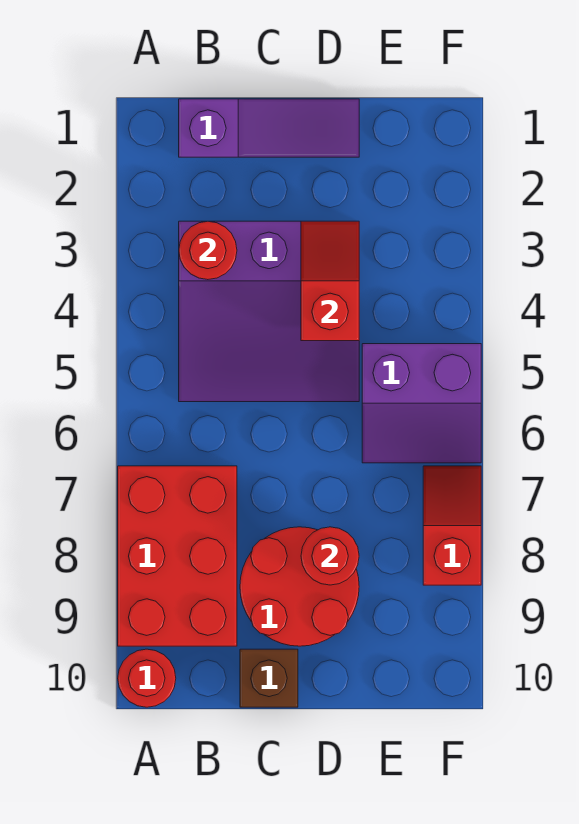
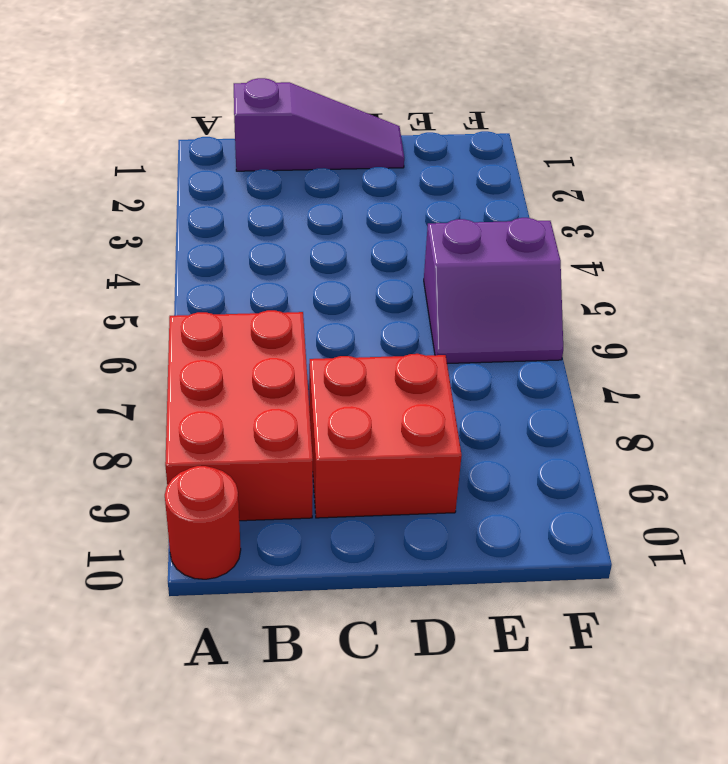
red 2x2 brick [309,354,462,518] -> red 2x2 round brick [240,527,359,646]
none -> purple 3x3 slope [179,221,359,402]
none -> brown 1x1 brick [240,649,298,707]

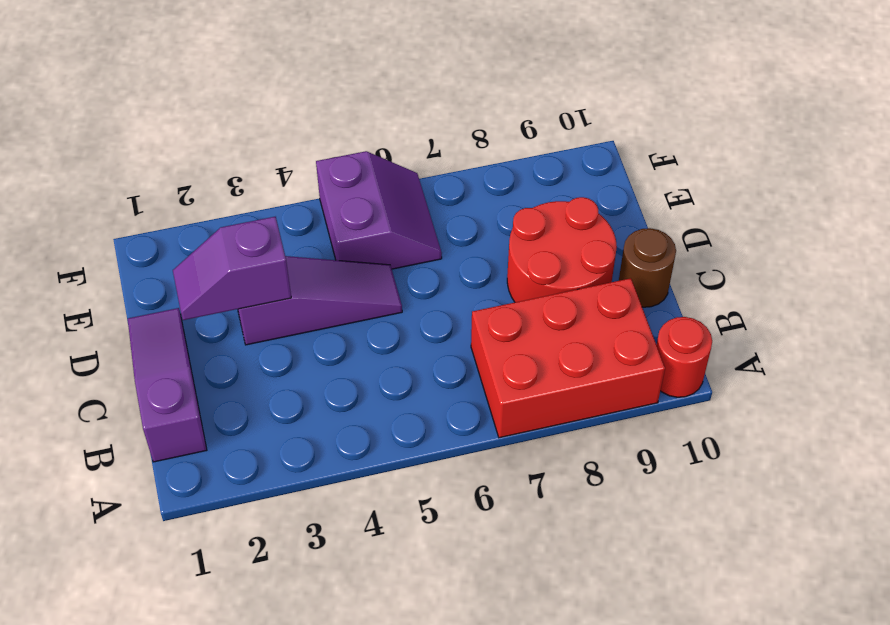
brown 1x1 round brick [619,228,676,307] -> brown 1x1 brick [240,649,298,707]
purple 1x2 slope [173,217,291,320] -> red 1x2 slope [301,221,359,341]
purple 1x3 slope [238,256,402,345] -> purple 3x3 slope [179,221,359,402]
none -> red 1x2 slope [423,466,481,585]
none -> red 1x1 round brick [179,221,237,280]

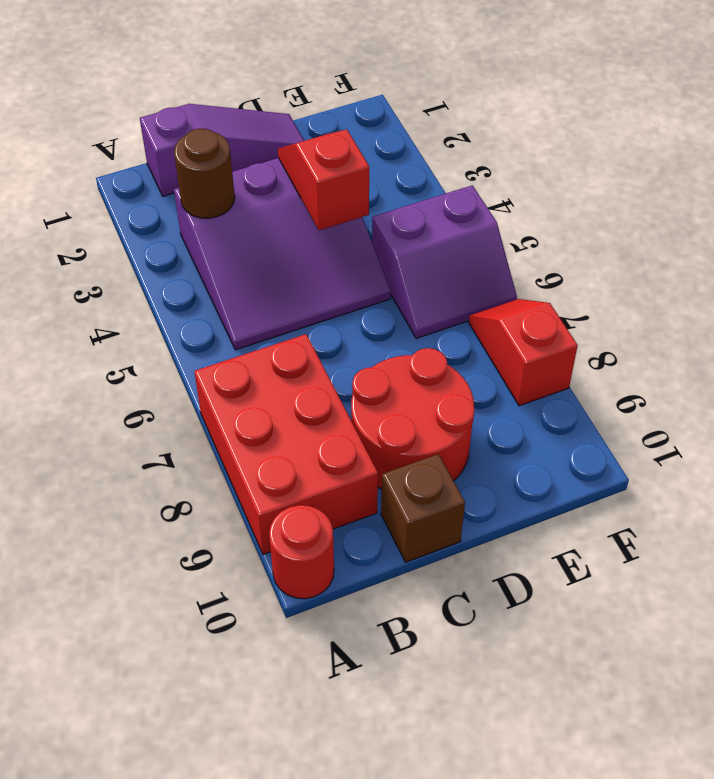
brown 1x1 round brick [174,129,235,218] -> red 1x1 round brick [179,221,237,280]
none -> red 1x1 round brick [301,527,359,585]

